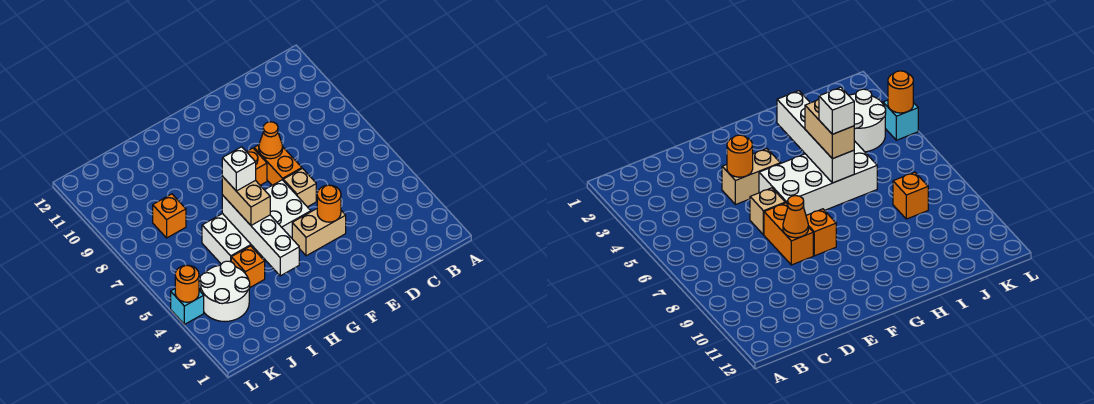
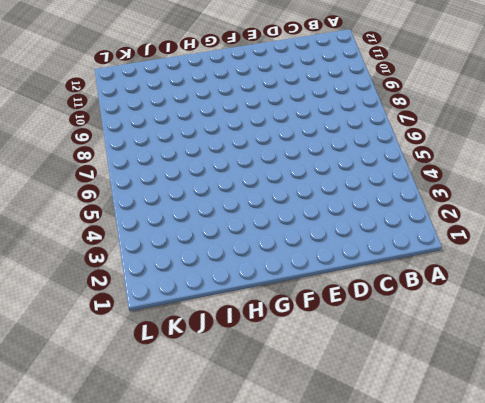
none -> tan 1x2 brick [292,209,346,256]
none -> tan 1x1 brick [283,169,316,207]
none -> orange 1x2 brick [254,145,302,185]

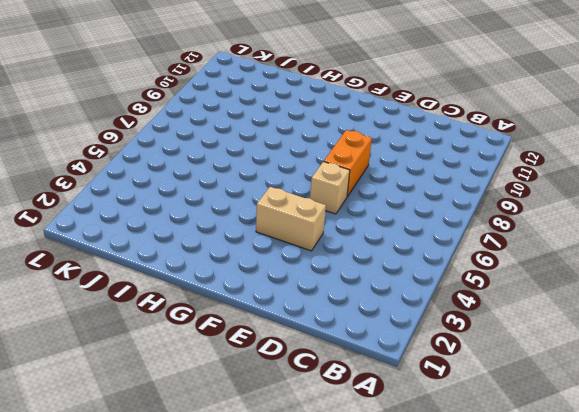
none -> white 2x4 brick [202,180,311,264]
none -> orange 1x1 brick [247,148,267,185]
none -> orange 1x1 brick [231,246,265,288]

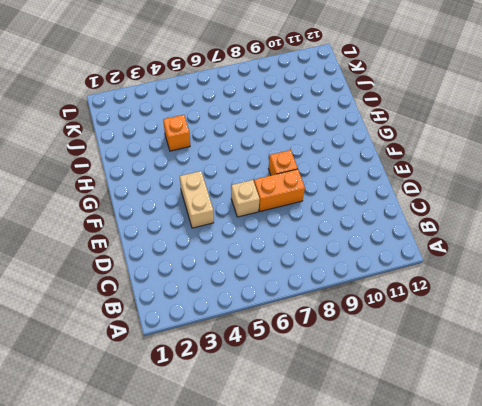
none -> white 2x4 brick [202,180,311,264]
none -> white 2x2 round brick [200,261,250,322]
none -> orange 1x1 brick [153,194,186,238]

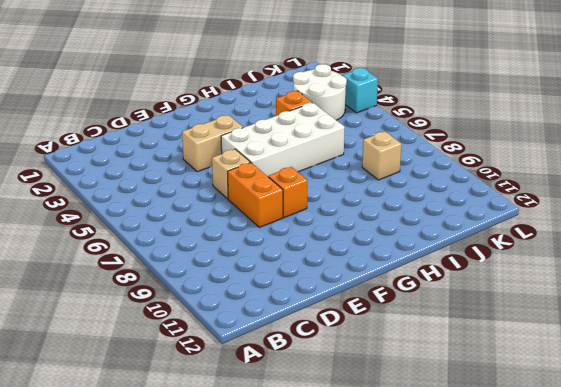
tan 1x1 brick [362,131,401,180] -> orange 1x1 brick [153,194,186,238]
none -> orange 1x1 round brick [317,185,341,222]
none -> orange 1x1 cone [259,122,283,159]
none -> white 1x4 brick [222,195,299,276]

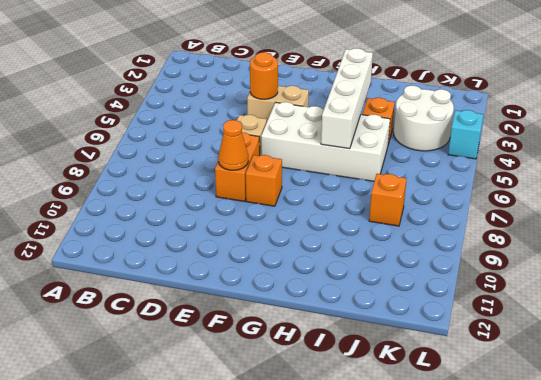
none -> orange 1x1 round brick [175,265,199,302]
none -> tan 1x2 brick [222,177,270,225]
none -> white 1x1 brick [222,147,256,191]

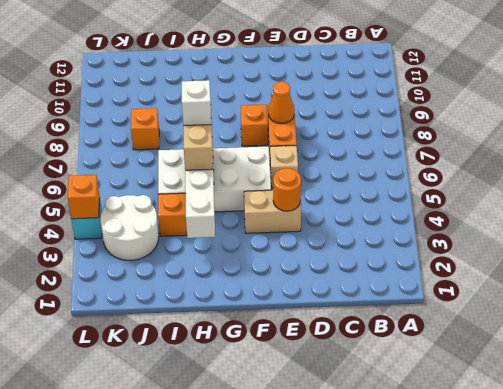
orange 1x1 brick [68,175,100,219] -> orange 1x1 round brick [175,265,199,302]

